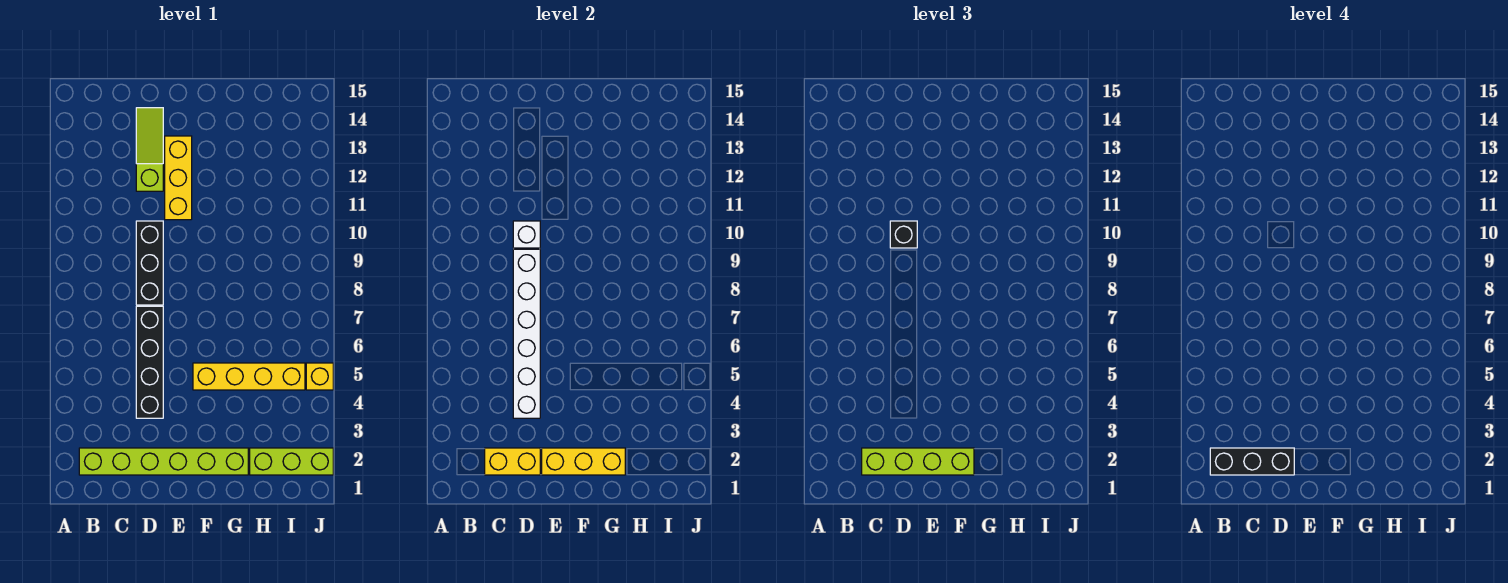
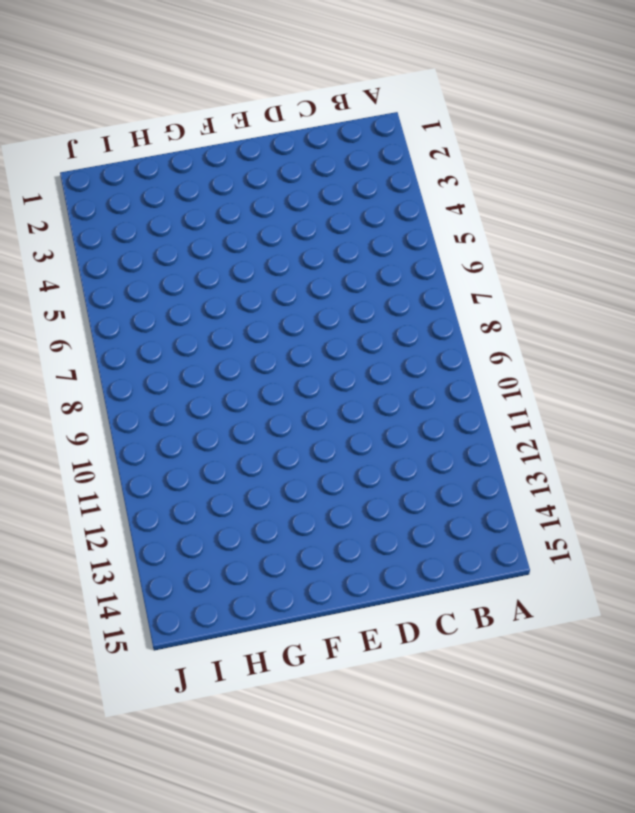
none -> lime 1x6 brick [79,448,248,475]
none -> black 1x4 brick [136,306,163,418]
none -> black 1x3 brick [136,221,163,305]

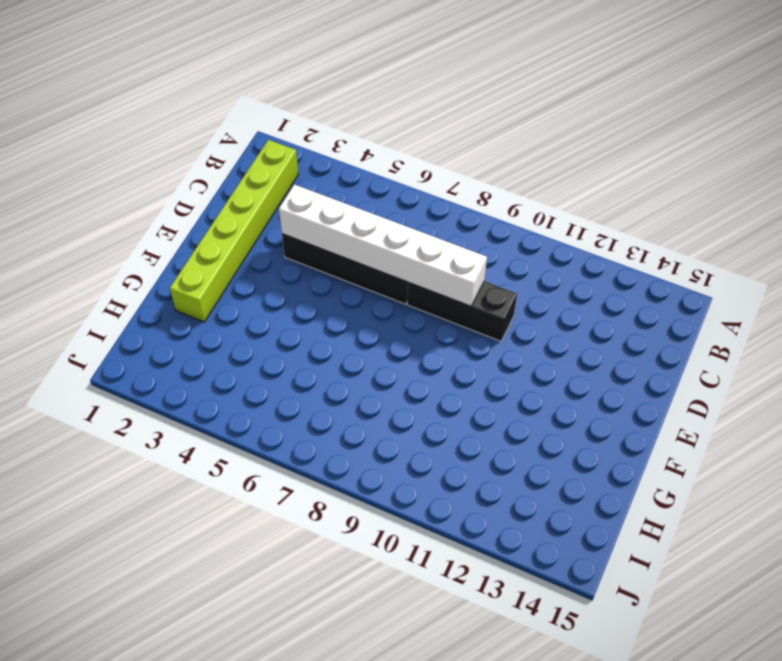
none -> lime 1x3 slope [136,108,163,191]
none -> yellow 1x3 brick [165,136,192,220]
none -> yellow 1x4 brick [193,363,305,390]

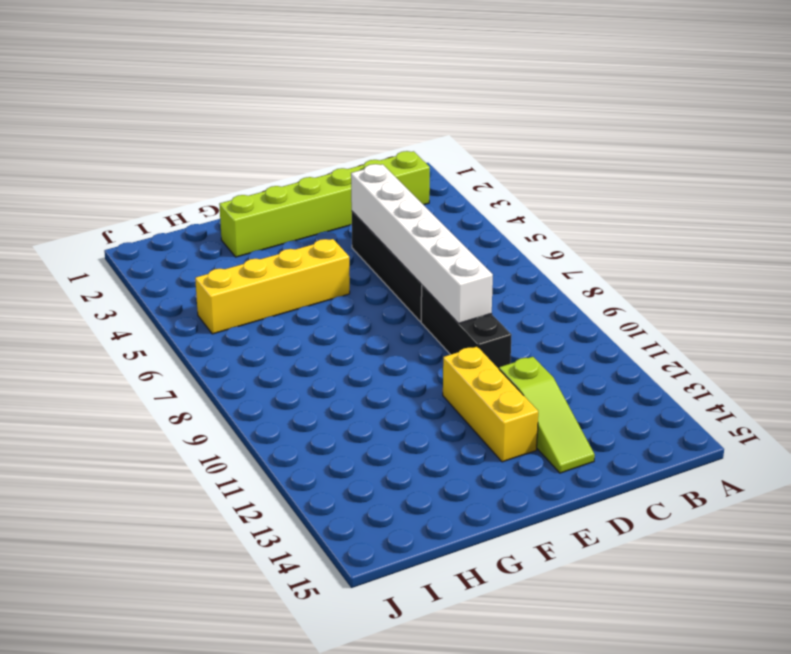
none -> lime 1x3 brick [250,448,333,475]
none -> yellow 1x1 brick [306,363,333,390]
none -> yellow 1x2 brick [485,448,540,475]

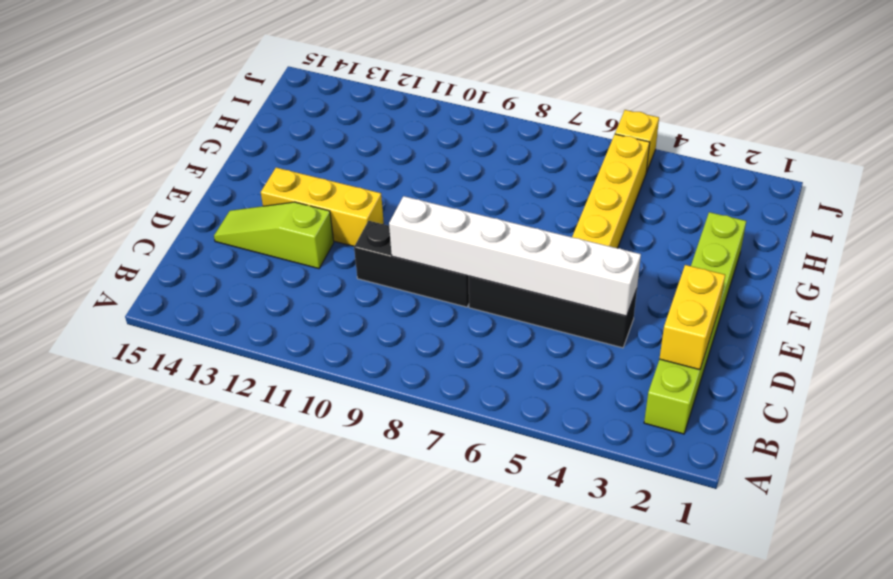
none -> lime 1x3 brick [250,448,333,475]
none -> white 1x1 brick [513,221,540,248]
none -> yellow 1x3 brick [542,448,625,475]

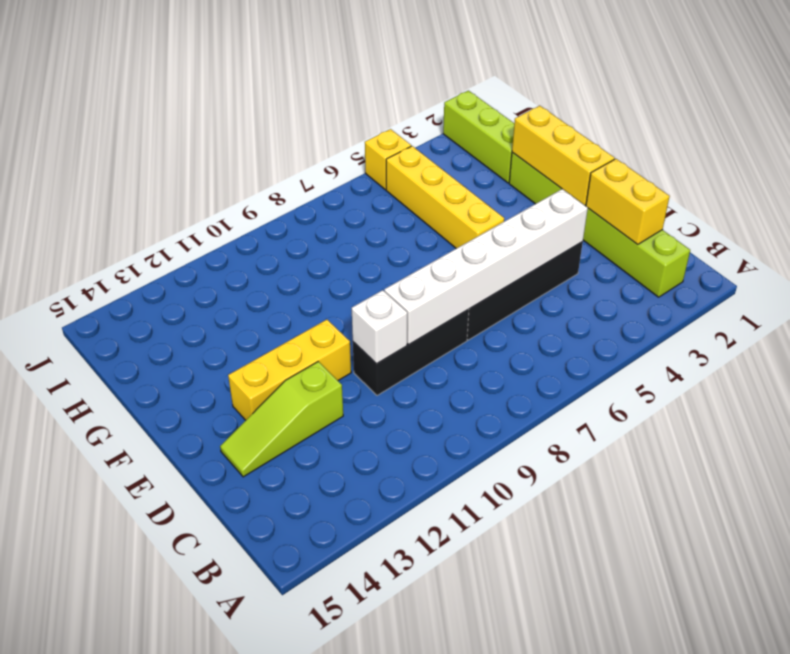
none -> lime 1x4 brick [862,448,974,475]
none -> black 1x1 brick [890,221,917,248]
none -> black 1x3 brick [1210,448,1294,475]

